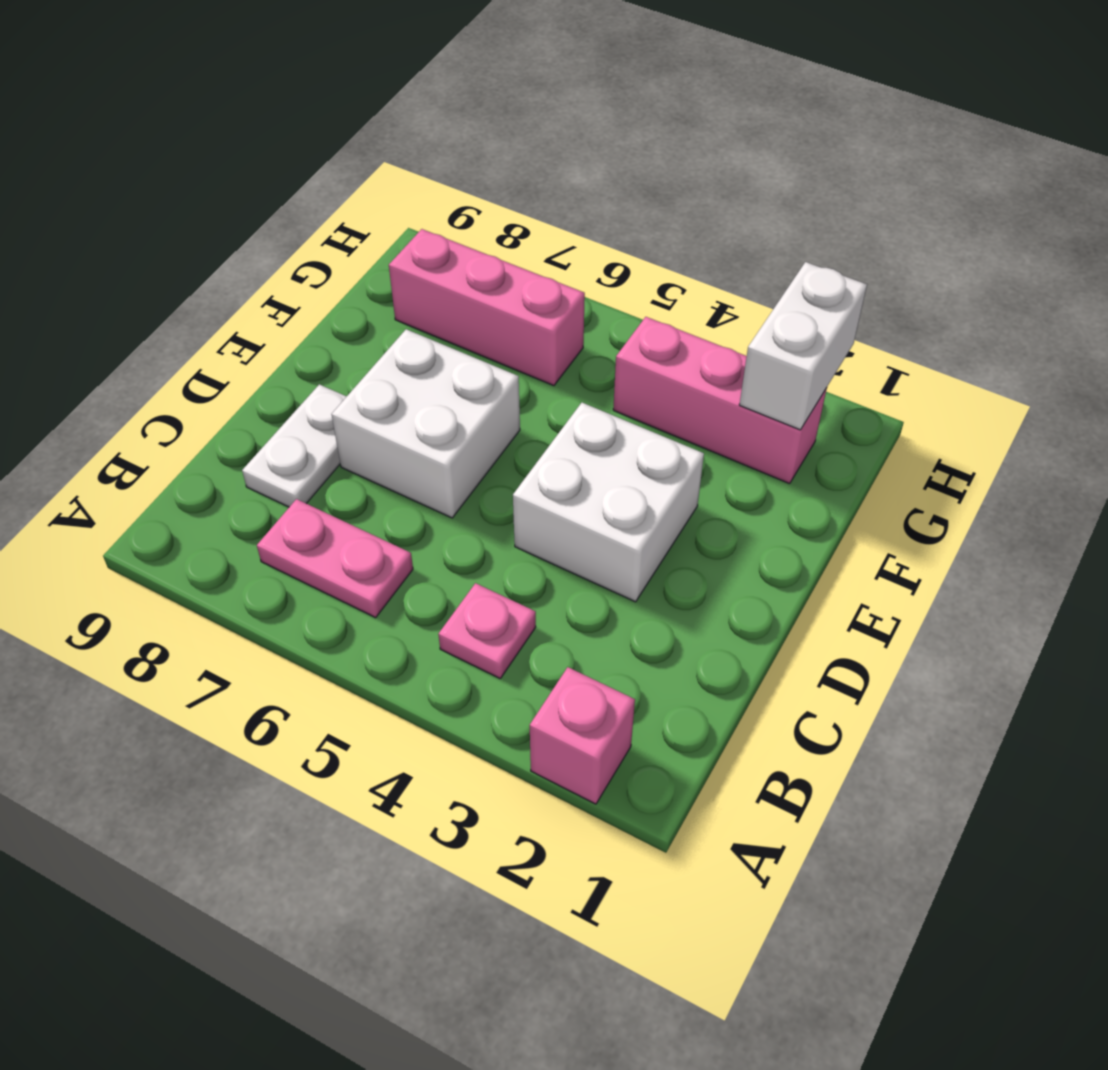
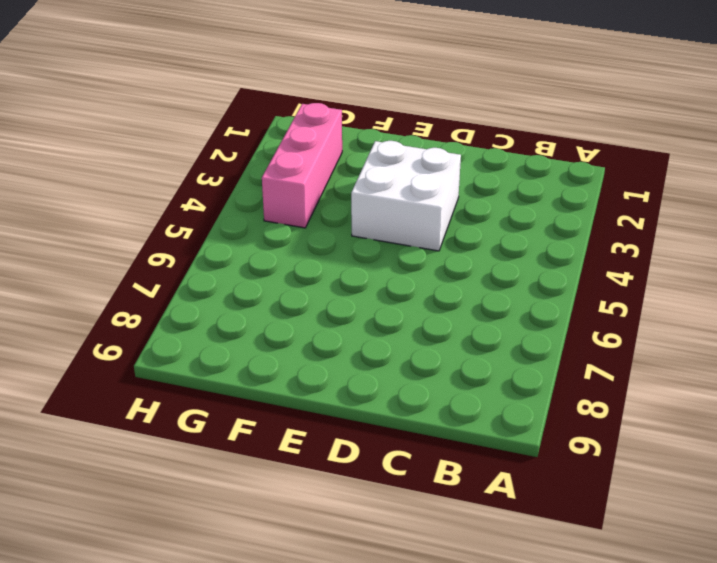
none -> pink 1x1 brick [530,667,635,804]
none -> pink 1x1 plate [438,583,536,678]

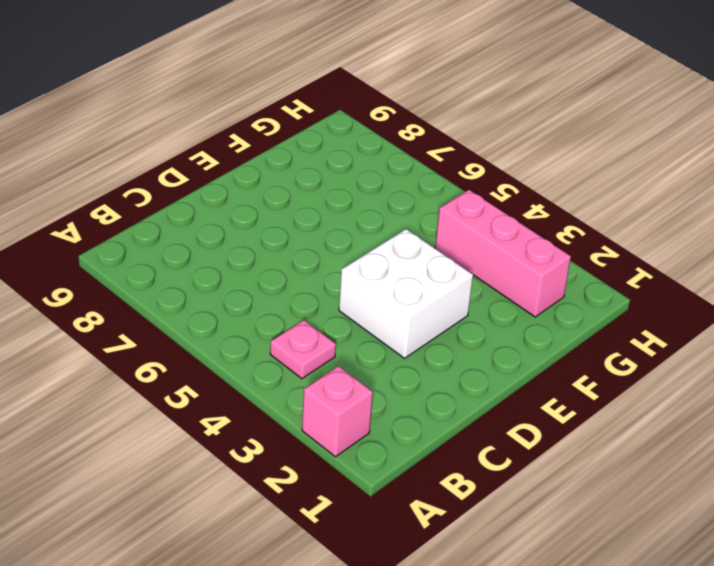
none -> pink 1x2 plate [257,499,413,618]
none -> white 1x2 plate [242,384,347,507]

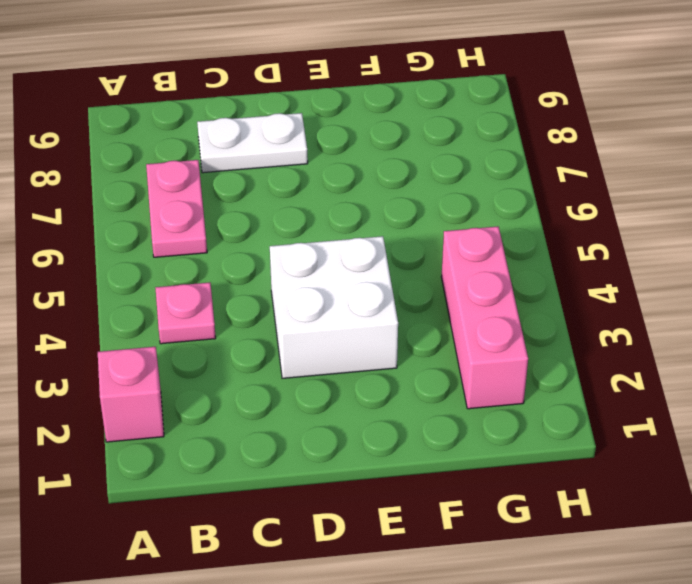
none -> white 2x2 brick [332,329,520,518]
none -> pink 1x3 brick [389,229,585,386]

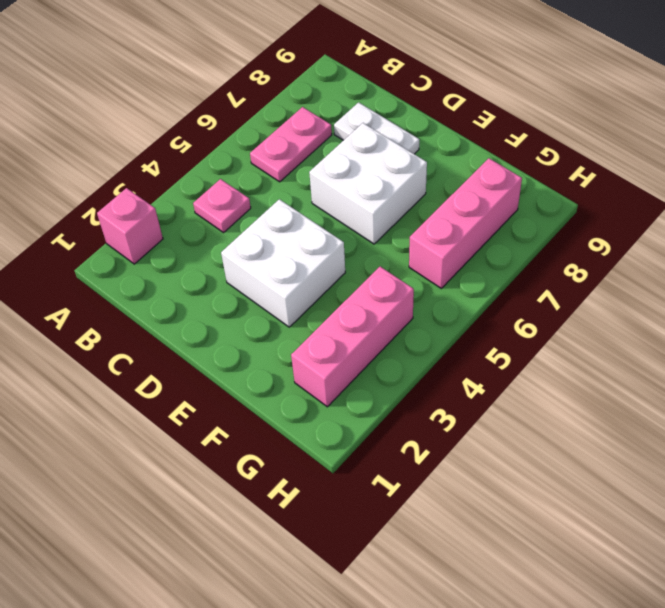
none -> white 1x2 brick [739,262,867,430]

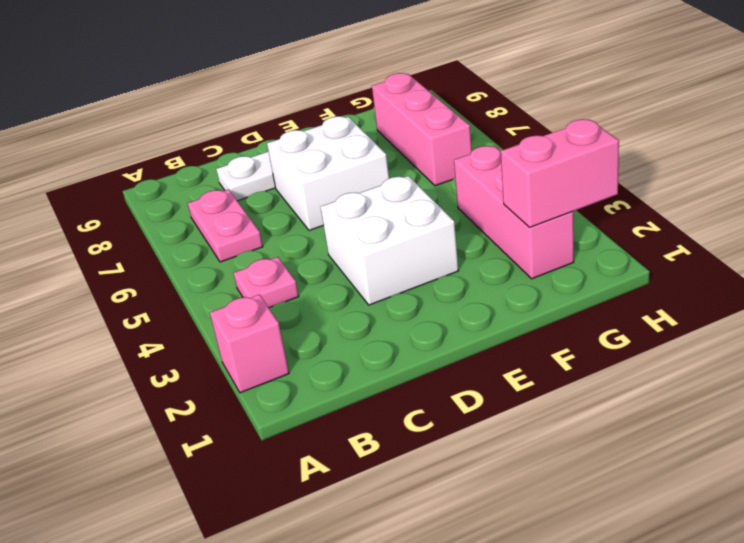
pink 1x2 brick [501,119,619,227] -> white 1x2 brick [739,262,867,430]

